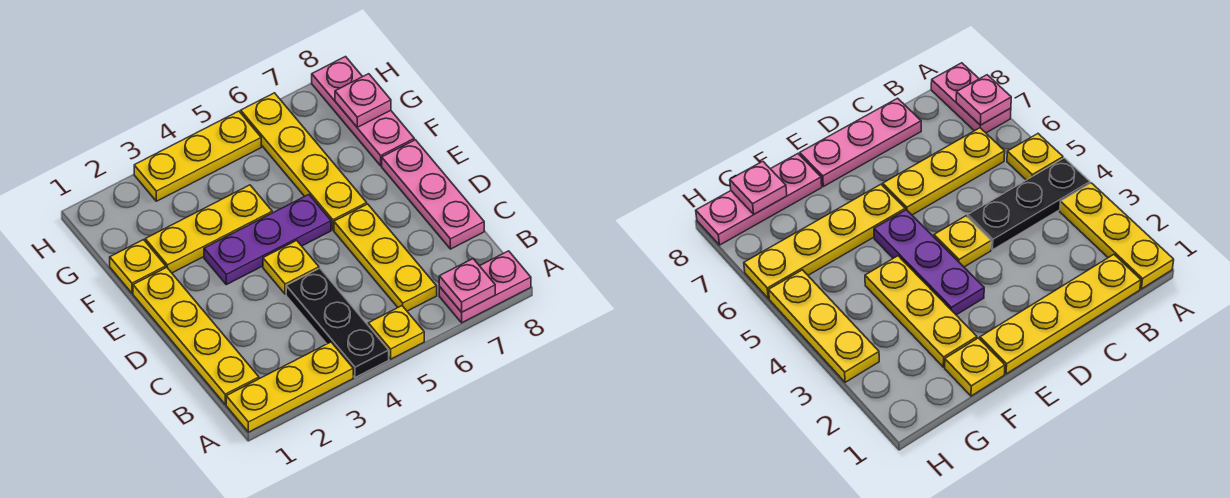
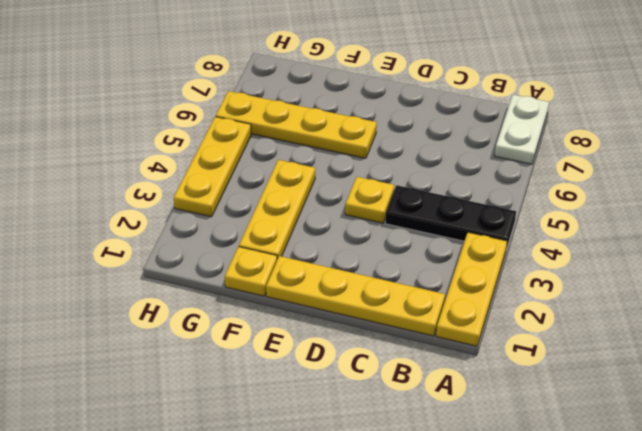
white 1x2 plate [495,95,549,164] -> pink 1x2 plate [439,251,531,323]
none -> yellow 1x1 plate [368,306,424,359]
none -> yellow 1x3 plate [334,204,437,311]
none -> pink 1x3 plate [382,140,484,249]

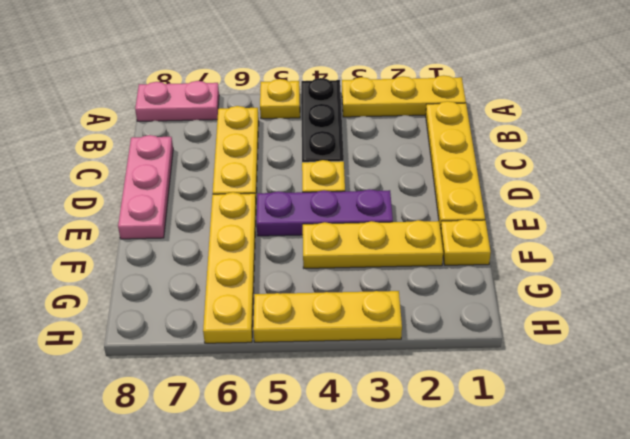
none -> pink 1x3 plate [312,57,414,166]
none -> pink 1x1 plate [439,259,495,312]
none -> pink 1x1 plate [335,74,391,127]

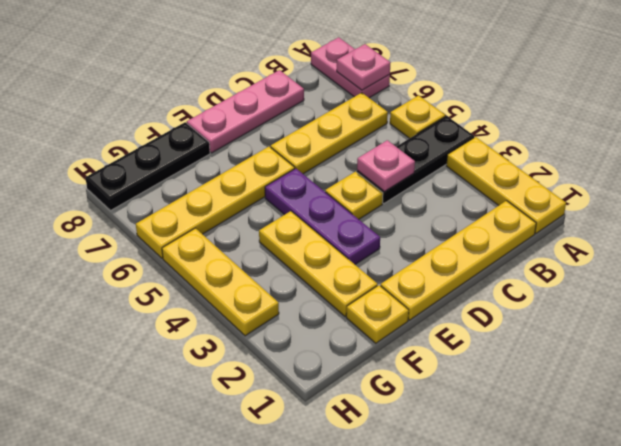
pink 1x1 plate [357,140,415,192] -> pink 1x1 plate moved to [335,74,391,127]
black 1x3 plate [85,122,210,211] -> pink 1x3 plate [312,57,414,166]

